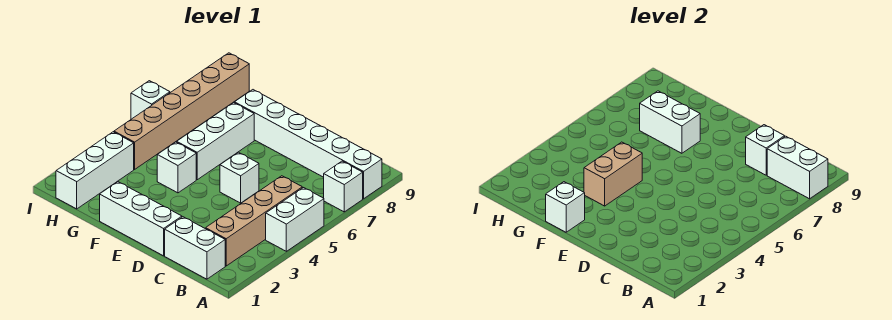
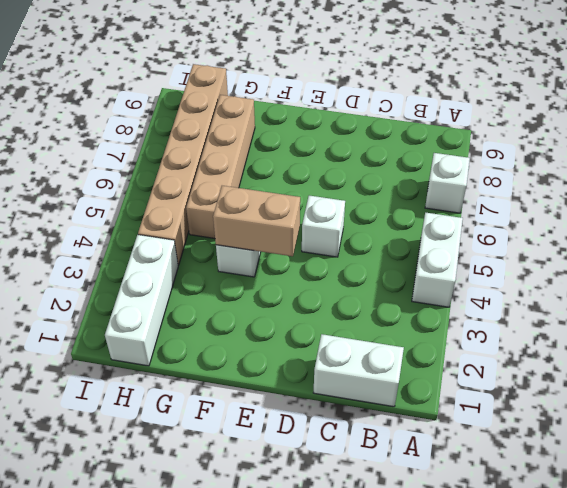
tan 1x2 brick [213,186,300,256] -> tan 1x2 brick turned to [584,142,642,206]
tan 1x4 brick [186,95,255,239] -> tan 1x4 brick moved to [206,176,302,266]
none -> white 1x6 brick [235,90,382,199]
none -> white 1x3 brick [100,182,182,256]
none -> white 1x3 brick [177,103,254,180]

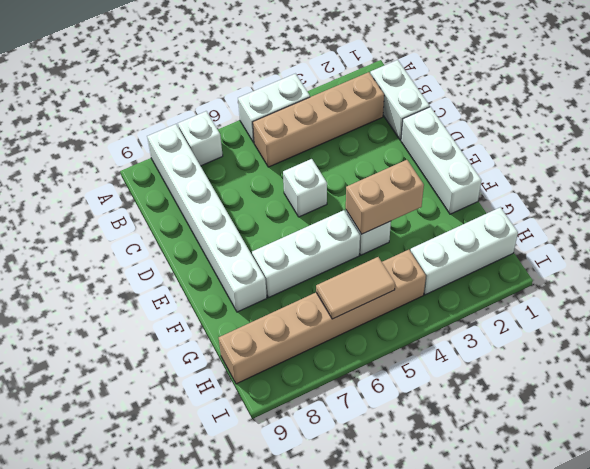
tan 1x2 tile [316,257,395,319] -> none
none -> white 1x1 brick [131,81,170,119]
none -> white 1x2 brick [767,136,828,199]
none -> white 1x1 brick [746,125,785,175]

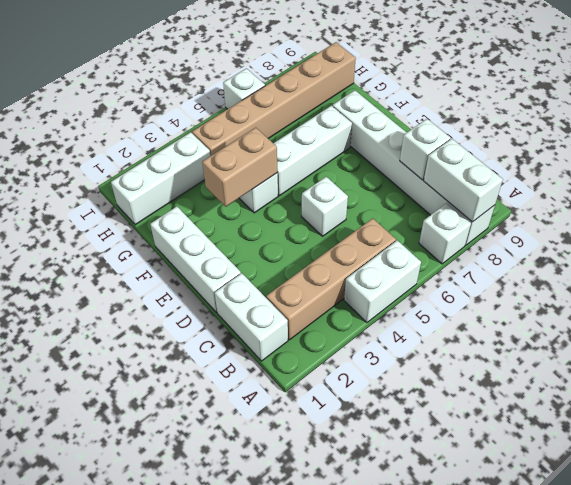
none -> white 1x1 brick [546,182,585,232]
none -> white 1x2 brick [640,91,700,153]

